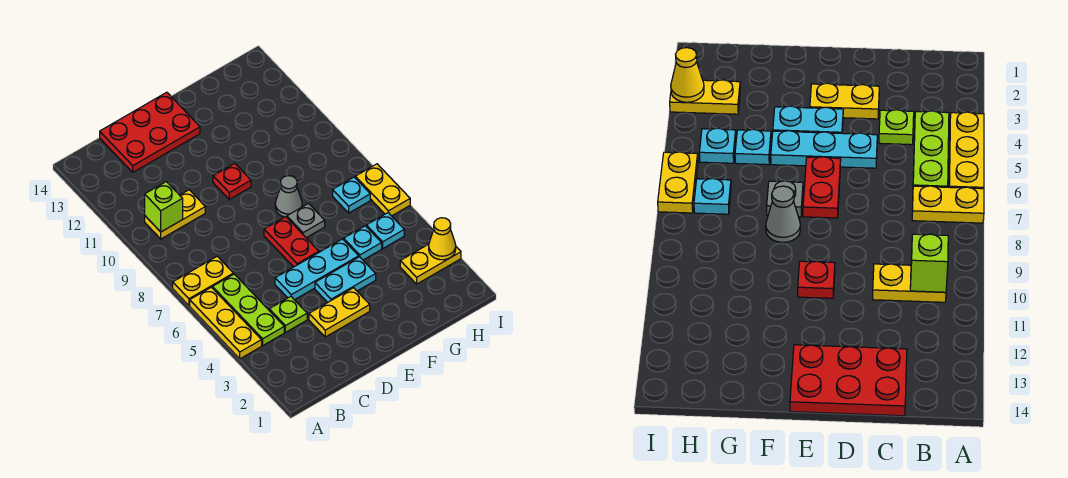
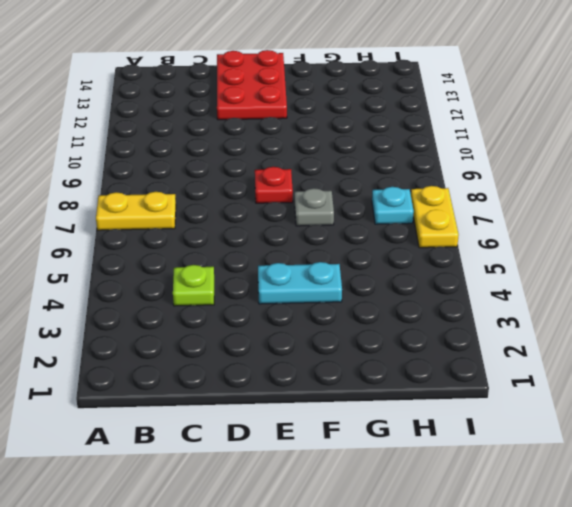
red 2x3 plate [217,50,287,120] -> red 2x3 plate turned to [100,92,200,172]
red 1x1 plate [255,167,293,203] -> red 1x1 plate moved to [213,163,251,199]
none -> yellow 1x3 plate [190,287,262,359]
none -> lime 1x3 plate [213,274,284,345]
none -> yellow 1x2 plate [145,190,205,239]

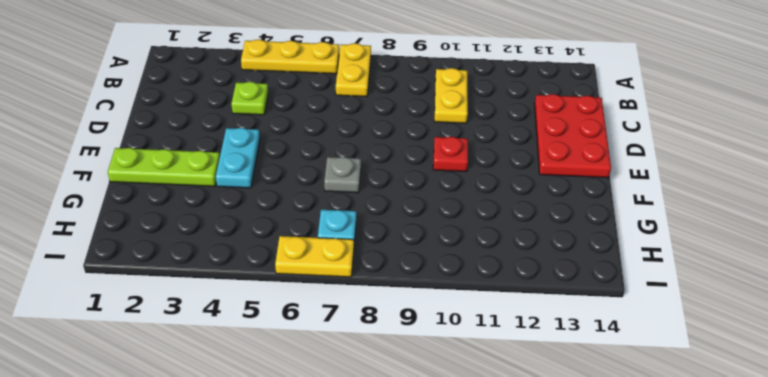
lime 1x3 plate [108,148,220,186] -> lime 1x3 plate moved to [213,274,284,345]
none -> yellow 1x2 plate [309,288,370,337]
none -> cyan 1x3 plate [275,239,359,300]
none -> red 1x2 plate [264,217,319,267]

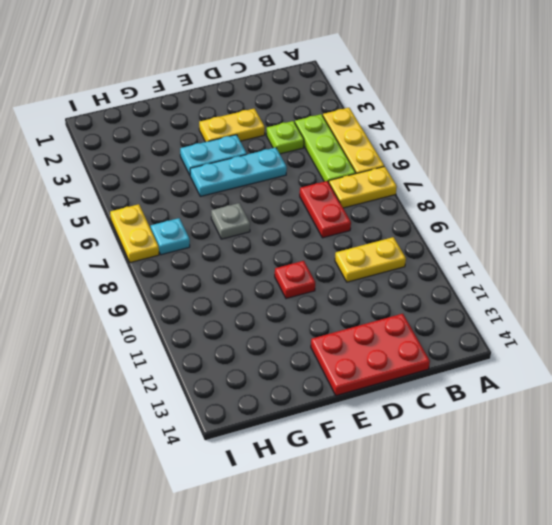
red 1x2 plate [300,181,351,238] -> red 1x2 plate moved to [264,217,319,267]
none -> grey 1x1 cone [275,176,302,217]
none -> cyan 1x1 plate [344,226,382,260]
none -> yellow 1x2 plate [400,244,461,284]

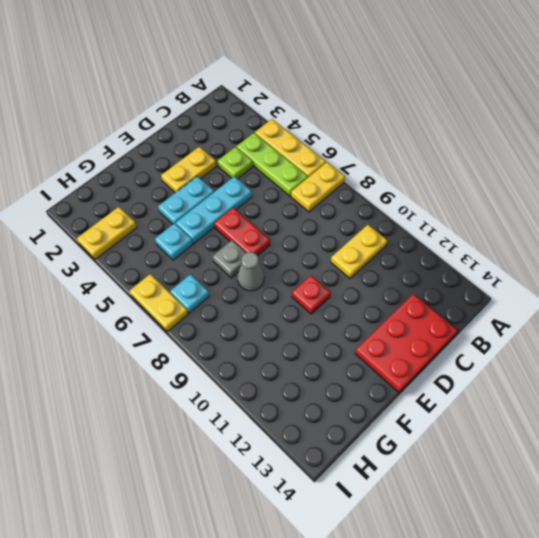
none -> cyan 1x1 plate [366,213,404,248]
none -> lime 1x1 brick [145,182,183,232]
none -> yellow 1x1 cone [429,218,456,260]

